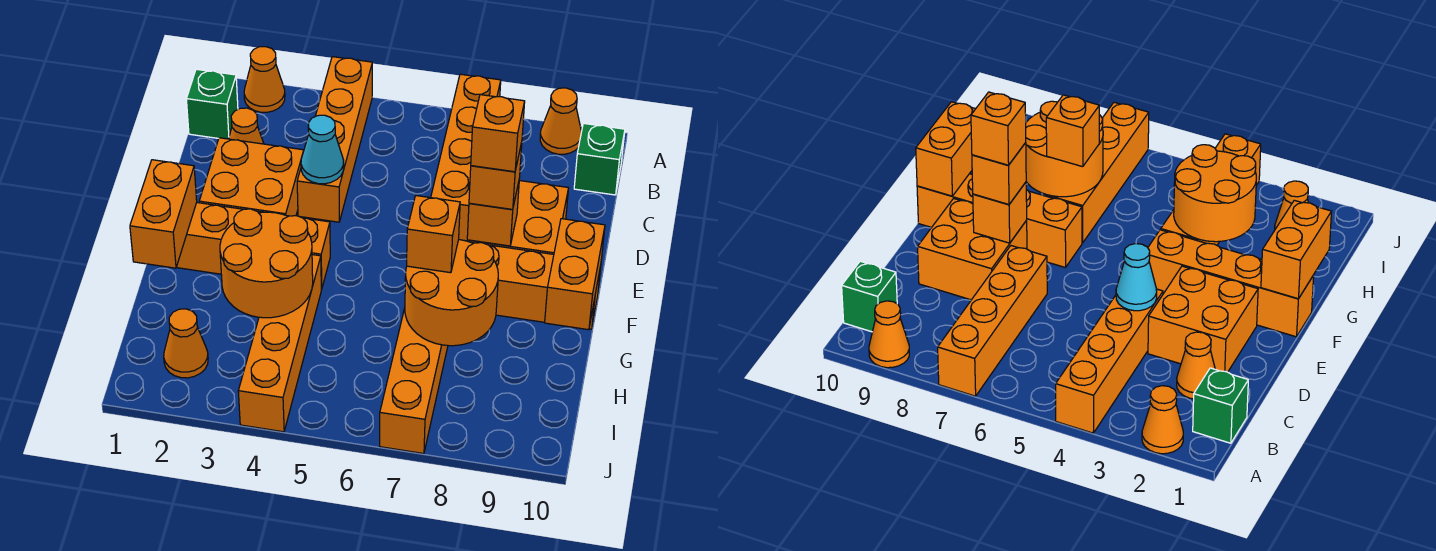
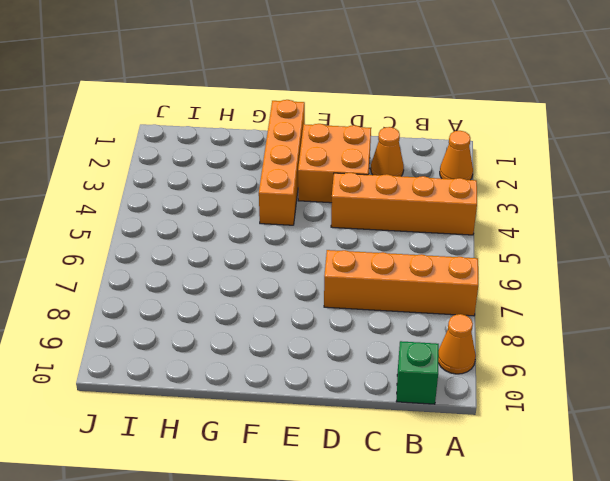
none -> green 1x1 brick [186,69,238,139]
none -> orange 2x2 brick [467,181,568,254]
none -> orange 1x4 brick [489,245,601,329]

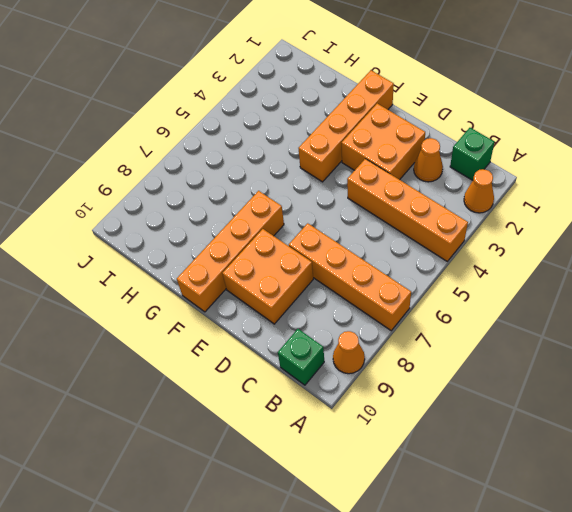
none -> orange 1x4 brick [238,255,321,432]
none -> orange 1x4 brick [380,308,448,454]
none -> orange 1x1 cone [164,309,208,378]

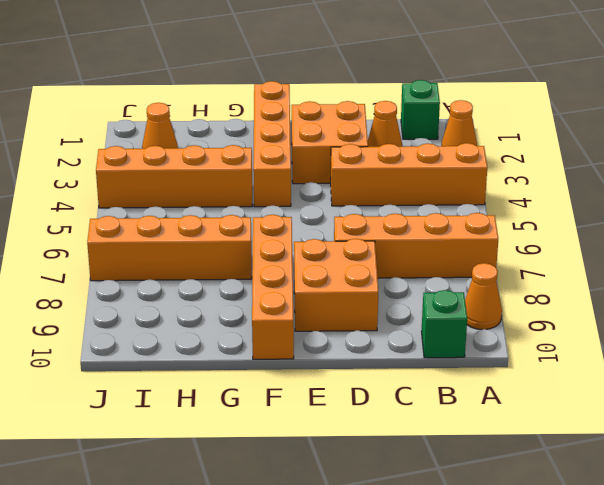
none -> cyan 1x1 cone [301,115,344,184]
none -> orange 1x1 brick [467,182,519,246]
none -> orange 1x2 brick [130,160,197,268]

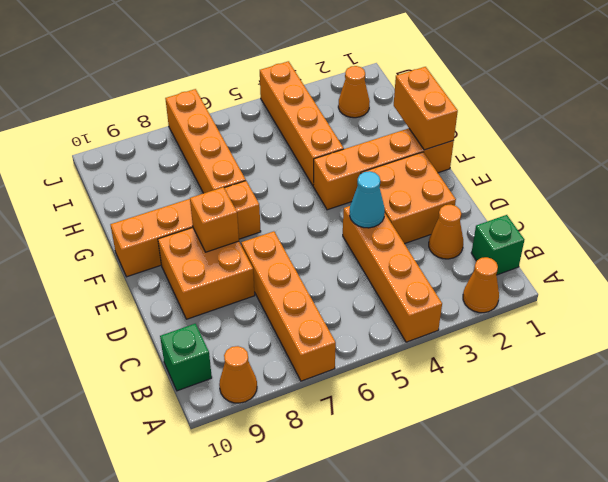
none -> orange 1x2 brick [545,219,605,330]
none -> orange 2x2 round brick [220,209,313,318]
none -> orange 2x2 round brick [405,240,498,346]

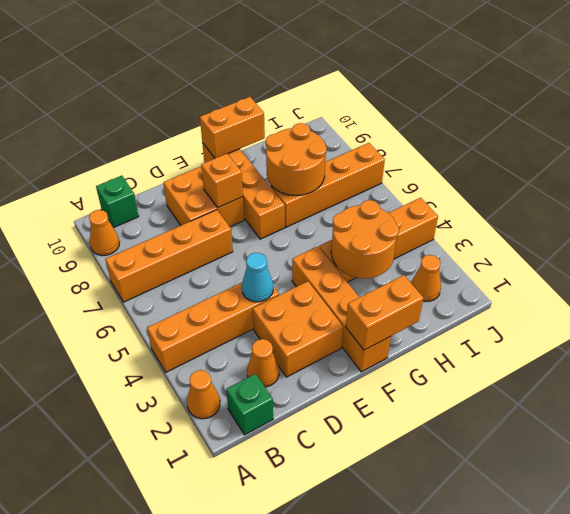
none -> orange 1x1 brick [469,142,522,209]
none -> orange 1x1 brick [407,196,460,273]
none -> orange 1x1 brick [471,95,525,172]

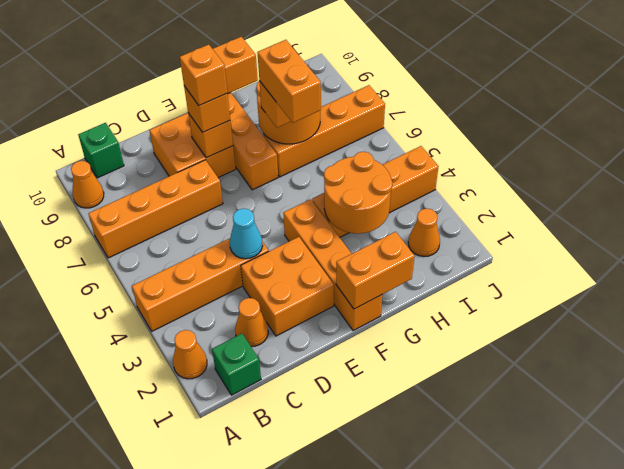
orange 1x2 brick [257,40,321,123] -> none

